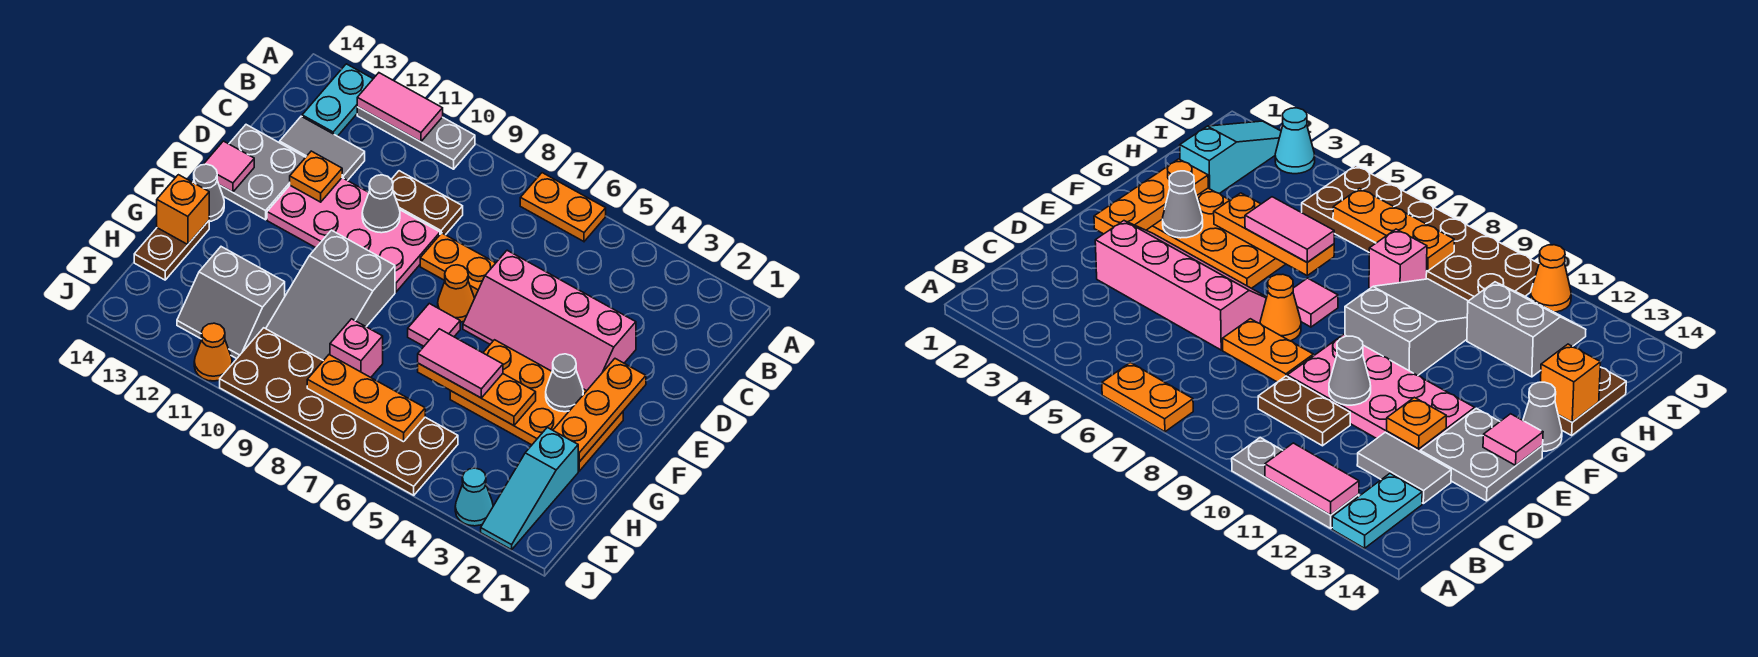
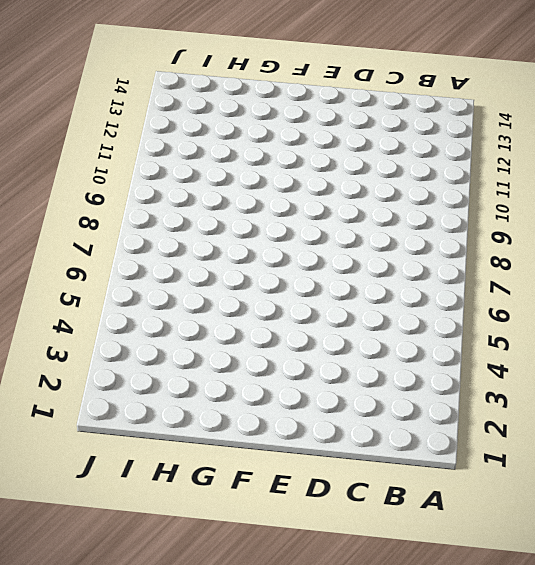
none -> orange 1x2 plate [520,173,606,241]
none -> grey 1x3 plate [357,107,475,169]
none -> cyan 1x2 plate [302,64,373,136]
none -> brown 1x2 plate [391,171,463,235]

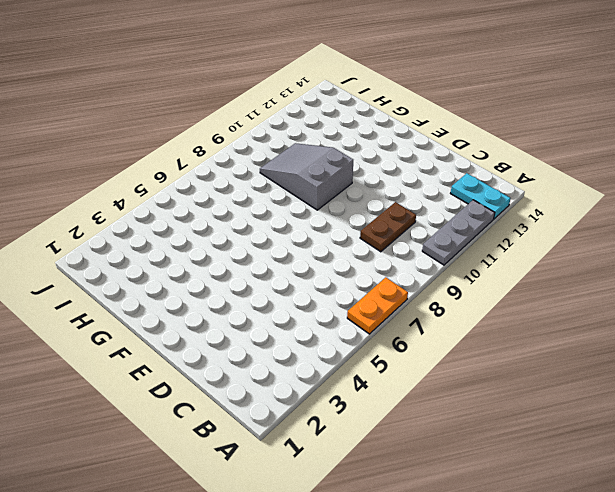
none -> grey 1x2 tile [280,116,365,181]
none -> pink 2x4 slope [463,250,636,391]
none -> orange 1x2 plate [420,233,495,297]
none -> pink 2x4 plate [267,178,440,292]

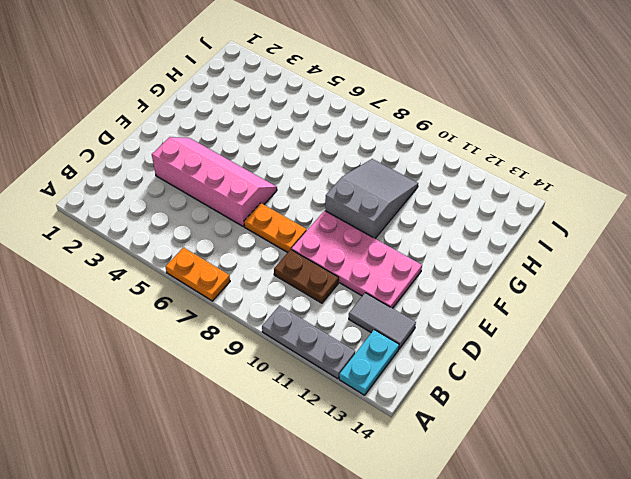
none -> grey 2x2 plate [219,125,306,220]
none -> orange 1x1 cone [438,265,475,322]
none -> orange 2x4 plate [450,340,623,471]
none -> pink 1x1 tile [408,304,460,346]

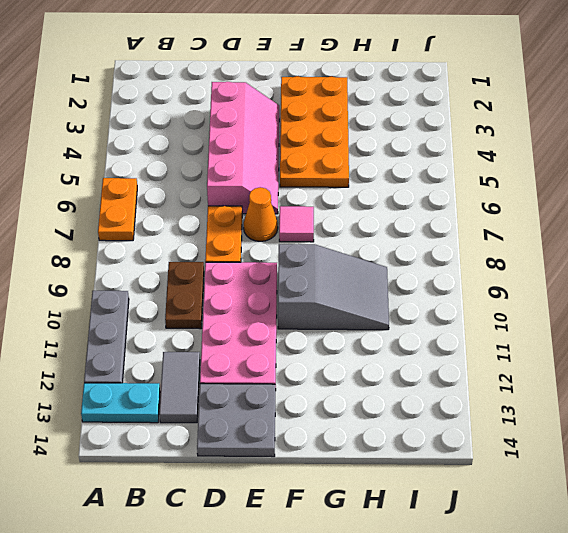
none -> grey 1x1 cone [193,164,224,222]
none -> brown 1x2 plate [134,221,209,280]
none -> cyan 1x3 slope [481,427,578,550]
none -> pink 1x1 brick [330,319,383,377]

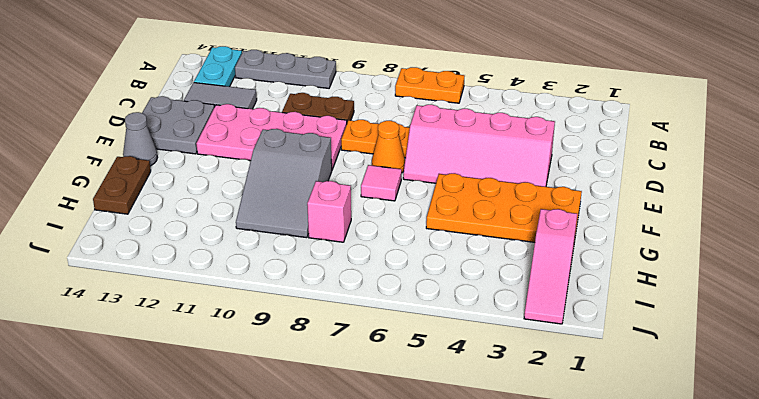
pink 1x3 slope [524,209,577,324] -> cyan 1x3 slope [481,427,578,550]
none -> grey 2x2 slope [177,247,285,359]
none -> brown 2x6 plate [220,328,458,495]
none -> cyan 1x1 cone [455,468,493,526]
none -> orange 1x1 cone [194,323,232,381]

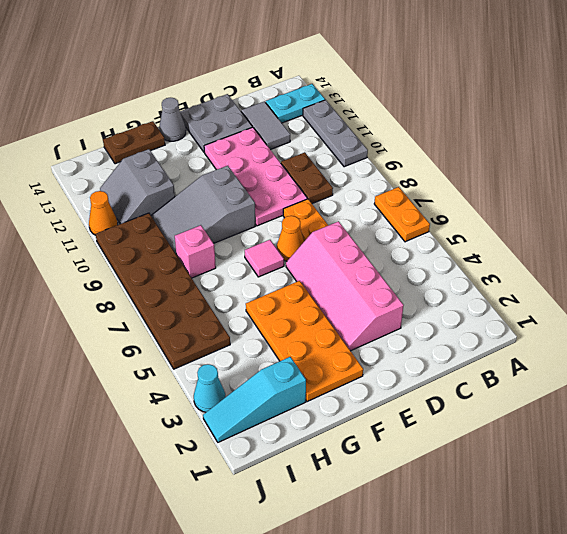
none -> pink 1x2 tile [357,73,443,142]
none -> grey 1x1 cone [362,175,400,233]
none -> orange 1x1 plate [290,151,342,202]
none -> orange 1x3 plate [553,359,646,462]

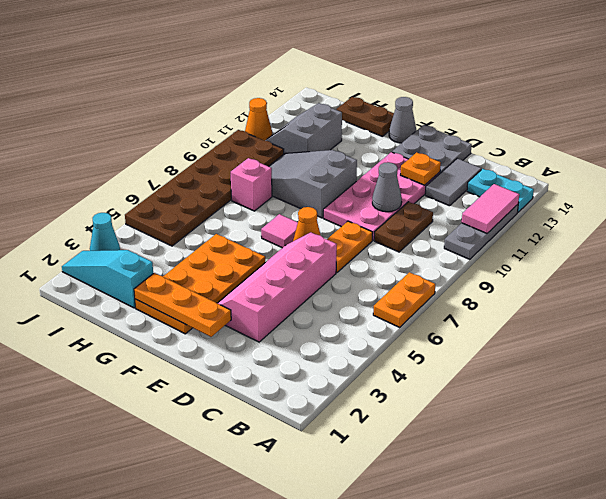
none -> pink 1x1 tile [203,141,254,192]
none -> grey 1x1 cone [546,354,583,412]
none -> orange 1x3 plate [418,363,536,426]
none -> orange 1x1 brick [157,175,209,245]

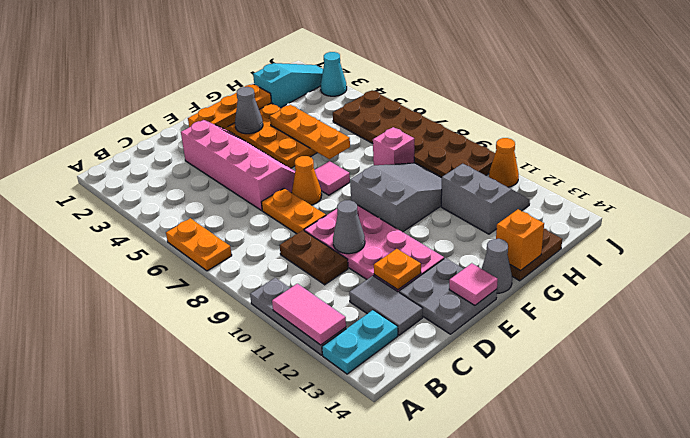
none -> orange 1x3 plate [307,355,425,442]
none -> pink 1x2 tile [418,329,503,398]

